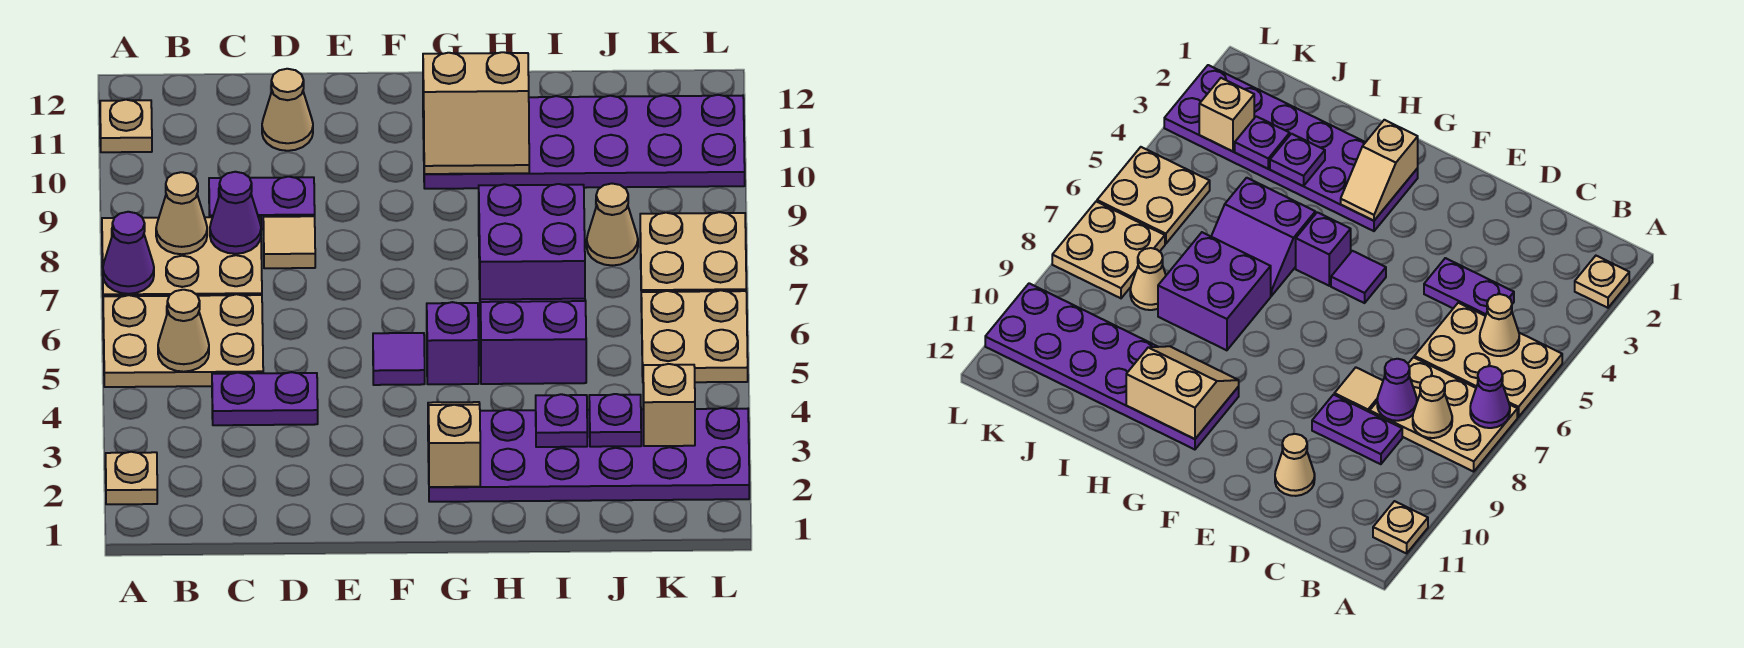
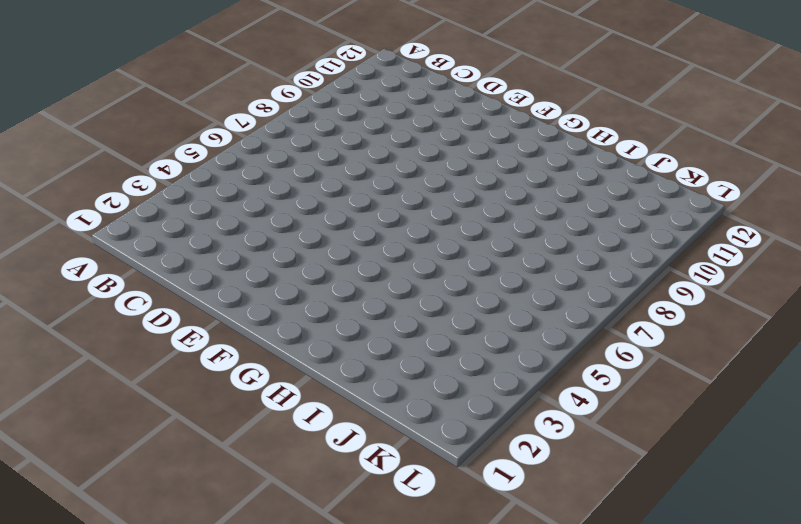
none -> tan 1x1 plate [106,452,157,504]
none -> tan 2x3 plate [103,294,263,387]
none -> tan 2x3 plate [102,217,262,296]

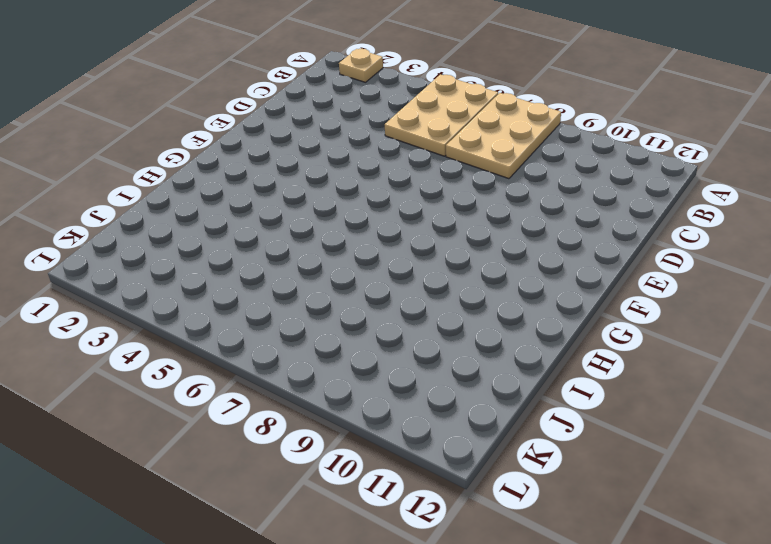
none -> tan 1x1 plate [100,100,152,152]
none -> purple 1x2 plate [212,372,318,425]
none -> purple 1x2 plate [209,177,315,229]

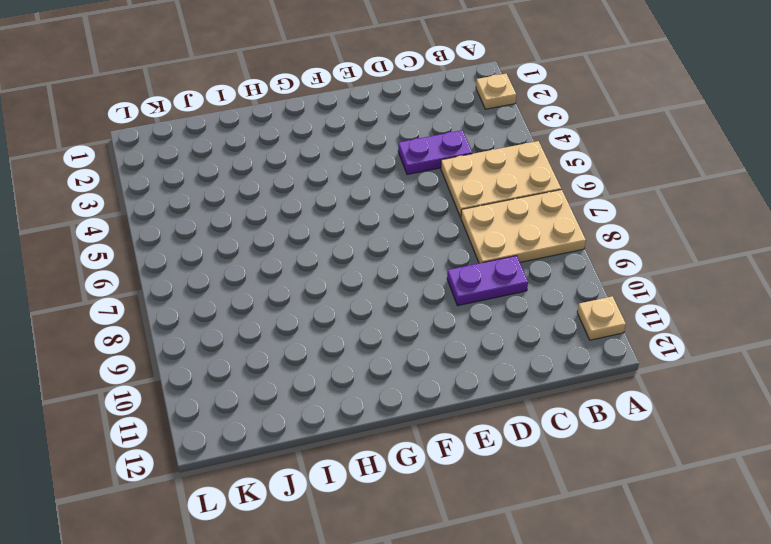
none -> tan 1x1 tile [263,216,315,268]
none -> tan 1x1 cone [262,69,313,151]
none -> purple 1x1 tile [373,333,425,385]

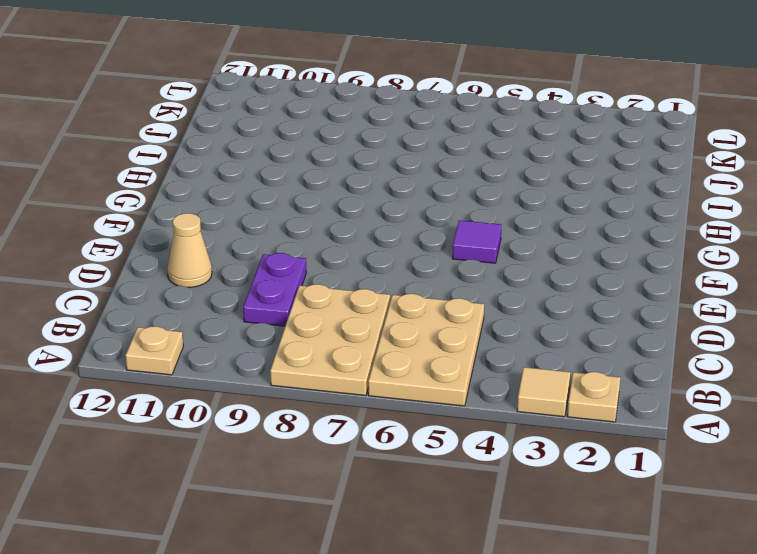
tan 1x1 tile [517,367,570,417] -> tan 1x1 tile moved to [263,216,315,268]
none -> purple 1x2 plate [212,372,318,425]
none -> purple 2x6 plate [428,408,749,502]
none -> purple 1x1 brick [427,302,479,384]

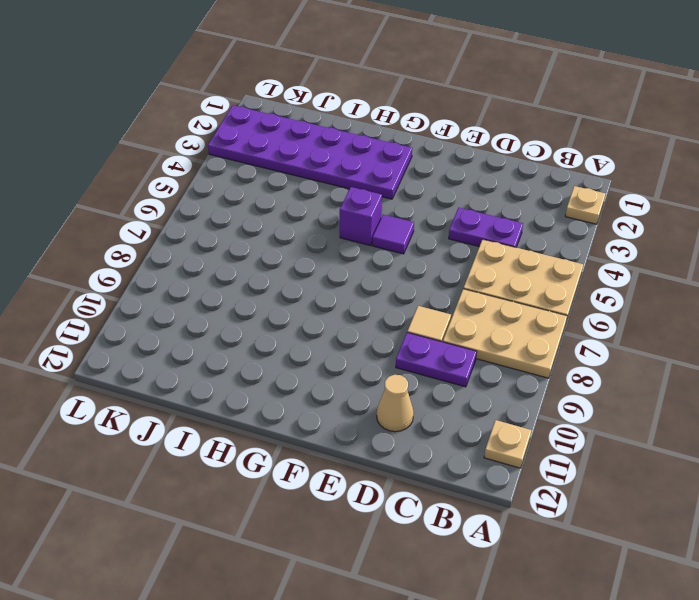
none -> purple 2x6 plate [423,95,745,189]
none -> purple 2x2 slope [480,299,586,384]
none -> purple 2x2 brick [479,184,585,300]

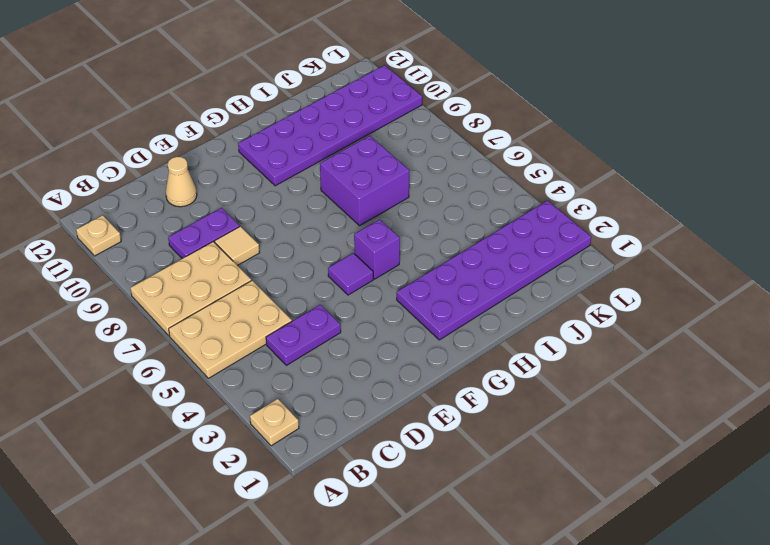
none -> purple 2x2 slope [480,299,586,384]
none -> tan 1x1 cone [587,184,638,266]
none -> tan 2x2 plate [641,290,748,382]

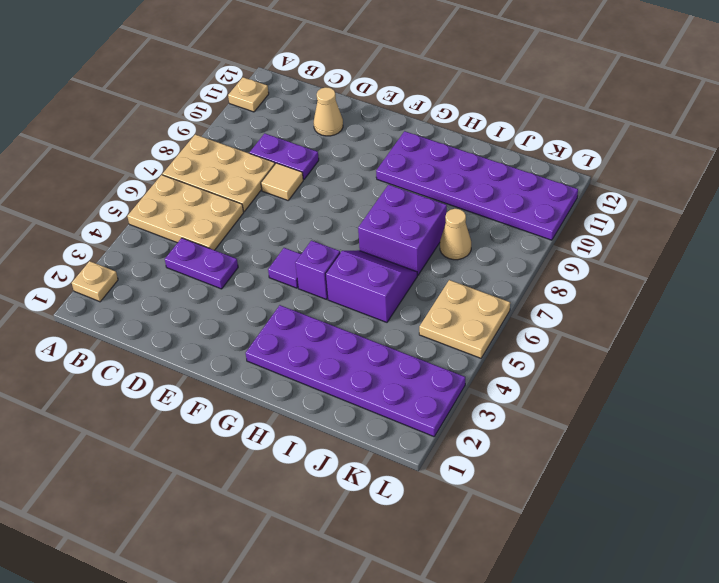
none -> tan 2x2 plate [640,212,746,292]
none -> purple 1x1 cone [103,212,154,294]
none -> tan 1x1 cone [158,290,209,372]

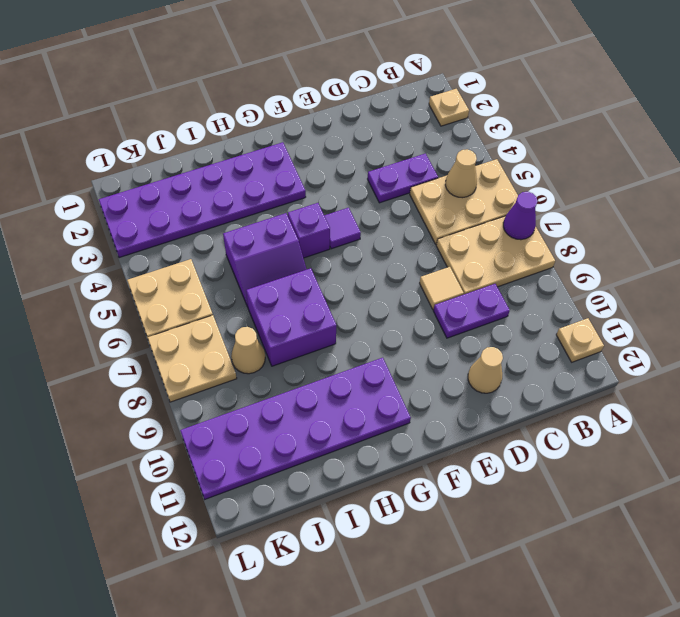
none -> tan 1x1 cone [156,172,207,254]
none -> purple 1x1 cone [210,172,261,254]
none -> tan 1x2 slope [428,402,480,487]

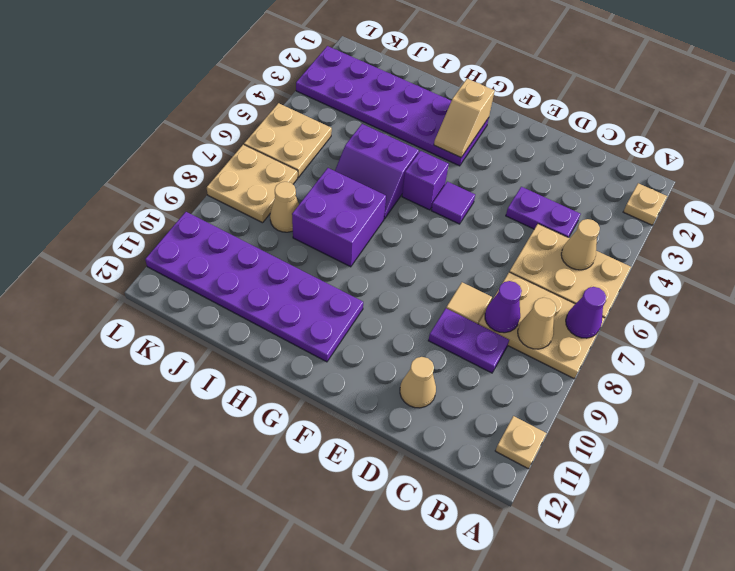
none -> tan 2x2 slope [423,52,529,174]
none -> purple 1x1 plate [536,394,587,447]
none -> purple 1x1 plate [589,394,641,447]

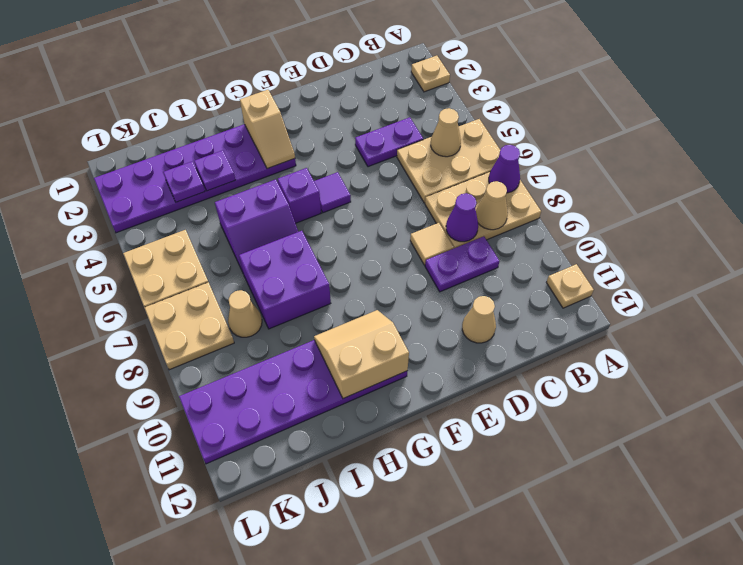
none -> tan 1x1 brick [643,364,695,446]

